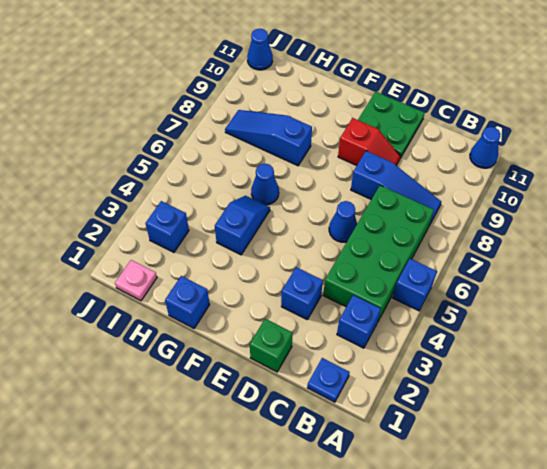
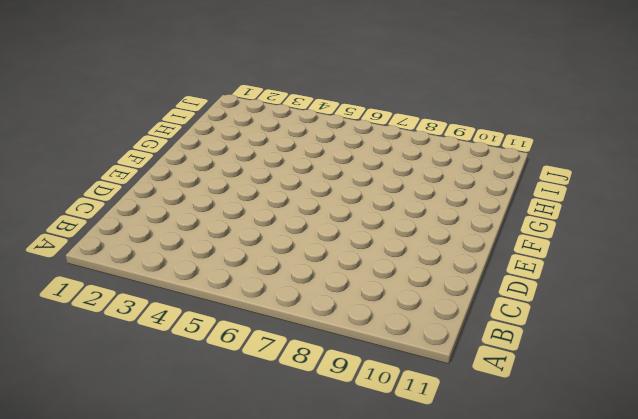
none -> blue 1x1 brick [393,259,437,311]
none -> blue 1x1 cone [470,127,501,168]
none -> blue 1x1 plate [307,358,350,402]

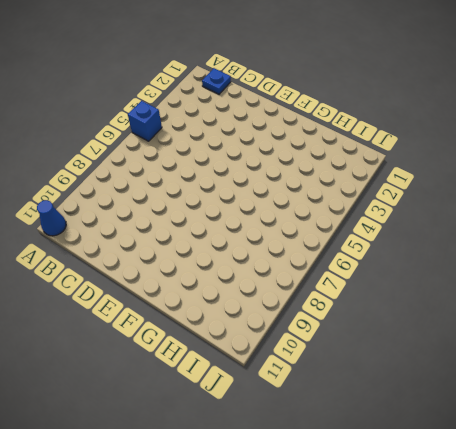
none -> blue 1x1 brick [337,295,381,348]
none -> green 2x4 brick [323,185,434,321]
none -> blue 1x3 slope [351,151,441,224]

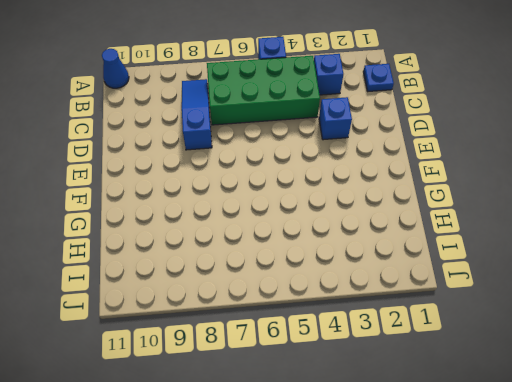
none -> green 1x1 brick [250,319,292,372]
none -> blue 1x1 cone [329,201,357,242]
none -> red 1x2 slope [338,118,400,166]

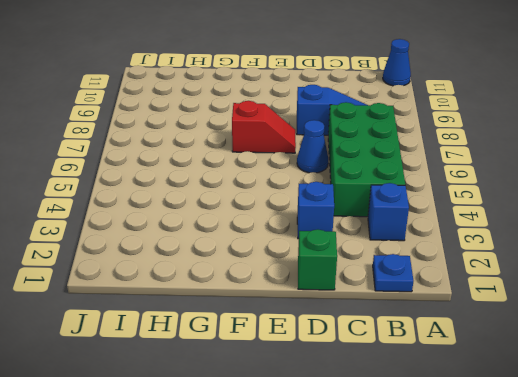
red 1x2 slope [232,101,296,153] -> red 1x2 slope moved to [338,118,400,166]
none -> blue 1x1 brick [393,259,437,311]
none -> green 2x2 plate [358,92,425,158]
none -> blue 1x1 brick [165,276,210,328]

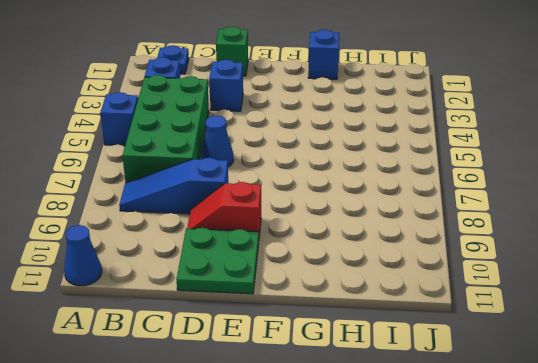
none -> blue 1x2 slope [215,196,270,255]
none -> blue 1x1 cone [251,164,279,205]
none -> blue 1x3 slope [225,110,312,166]

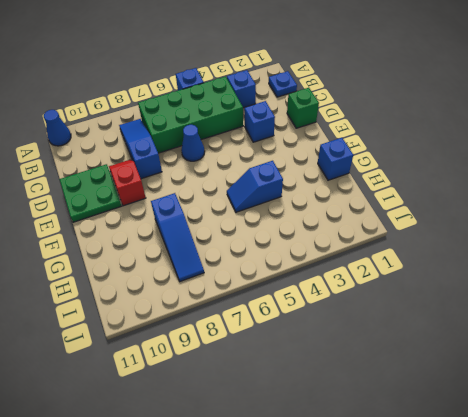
none -> blue 1x1 cone [251,164,279,205]
none -> pink 1x1 plate [115,260,157,301]
none -> blue 1x1 brick [146,201,189,252]

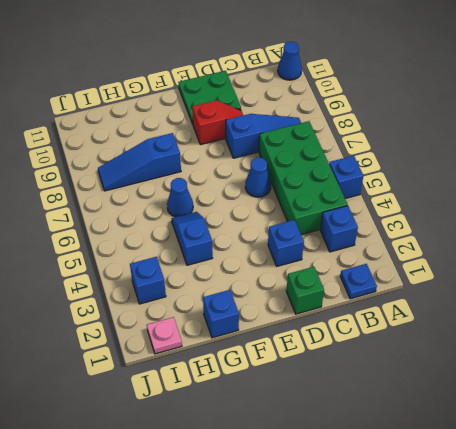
none -> blue 1x1 cone [247,29,273,70]

